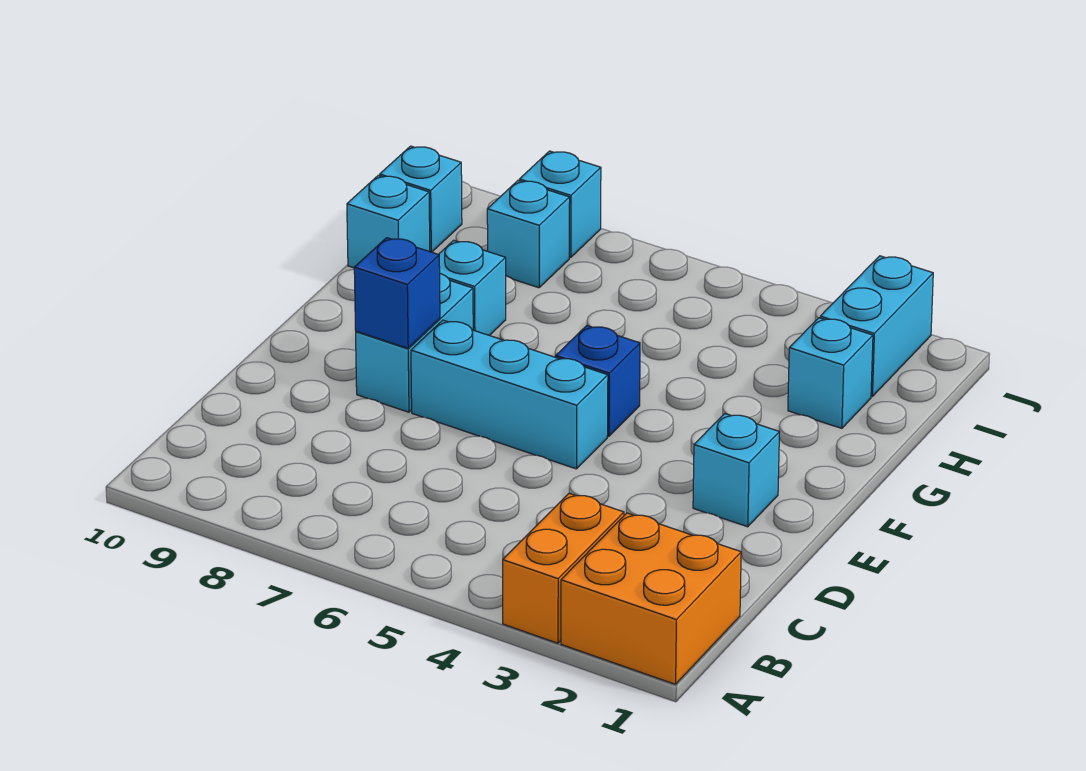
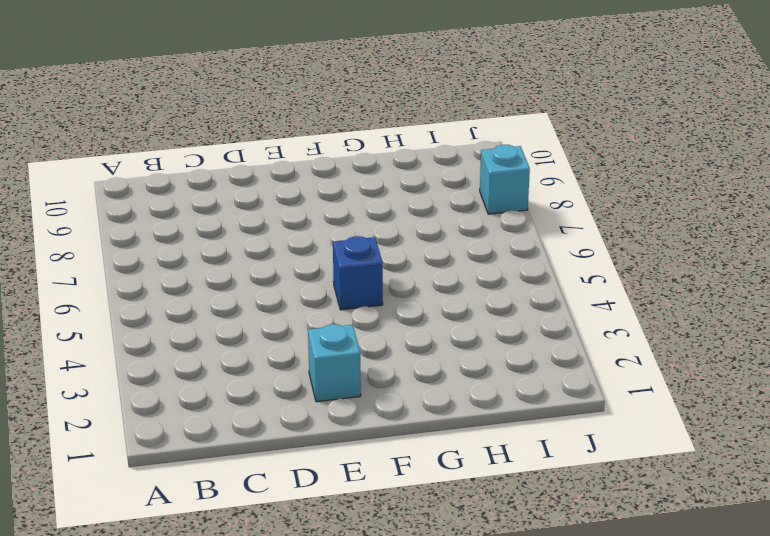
none -> orange 2x2 brick [561,513,741,684]
none -> orange 1x2 brick [503,493,624,643]
none -> cyan 1x3 brick [411,320,608,469]

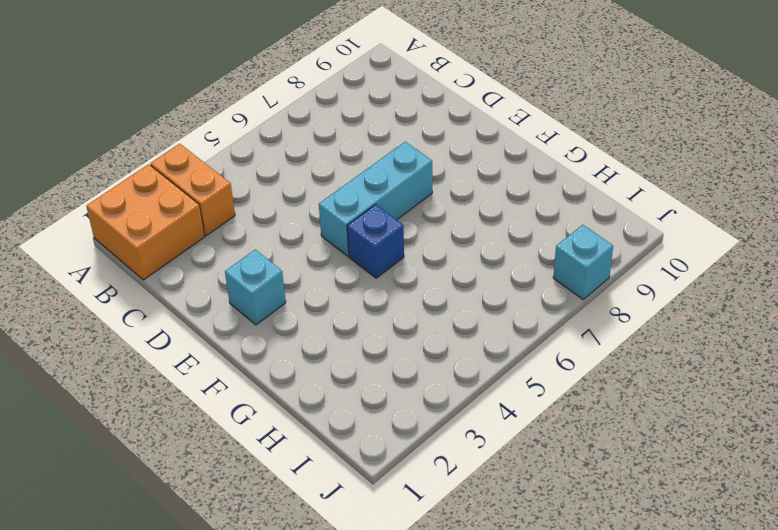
none -> cyan 1x2 brick [356,274,473,412]
none -> cyan 1x1 brick [439,240,506,335]
none -> cyan 1x1 brick [788,318,873,428]

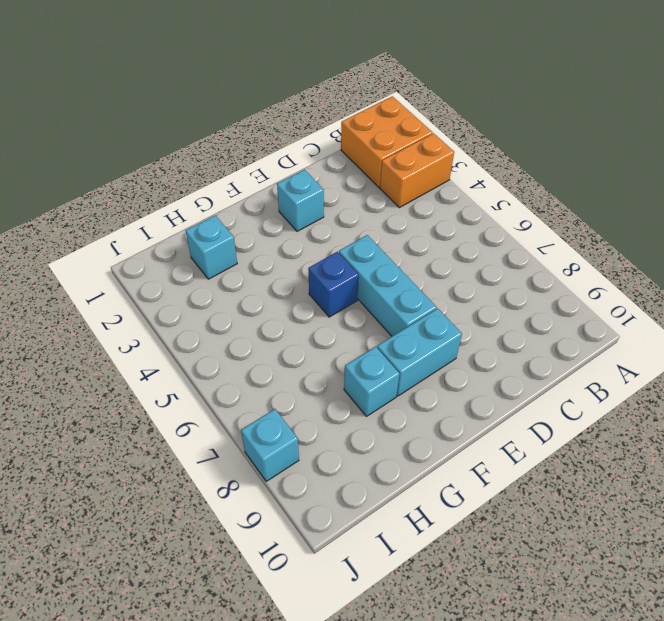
none -> cyan 1x1 brick [347,176,430,268]
none -> cyan 1x2 brick [820,256,933,396]
none -> cyan 1x1 brick [487,181,570,288]

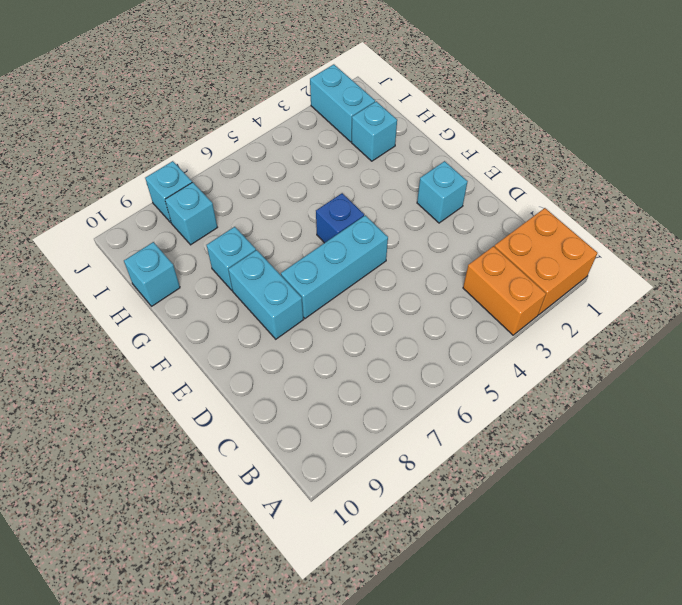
none -> cyan 1x1 brick [380,146,462,252]
none -> blue 1x1 brick [354,238,440,348]

